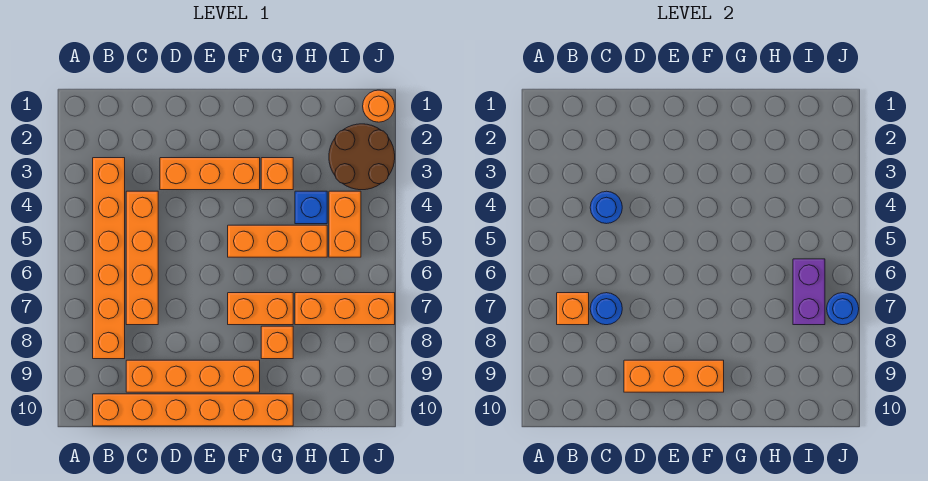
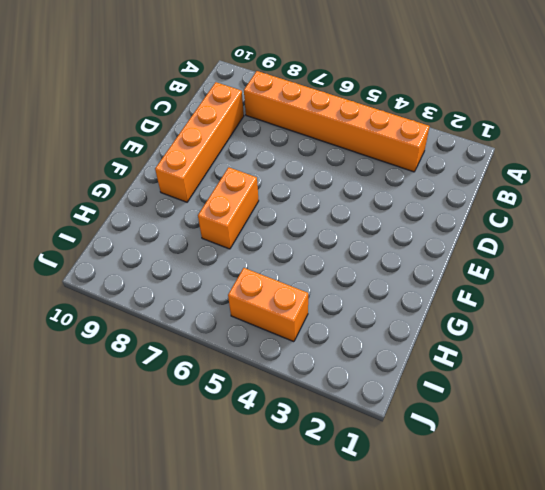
none -> orange 1x6 brick [93,394,293,426]
none -> orange 1x4 brick [126,191,158,325]
none -> orange 1x3 brick [160,158,260,190]

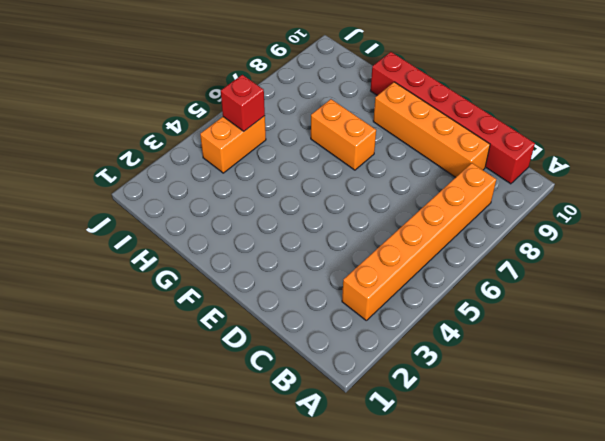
red 1x6 brick [371,52,535,184] -> orange 1x6 brick [93,394,293,426]
red 1x1 brick [221,75,265,131] -> none
none -> orange 1x4 brick [126,191,158,325]
none -> orange 1x3 brick [160,158,260,190]
none -> orange 1x3 brick [228,225,327,257]

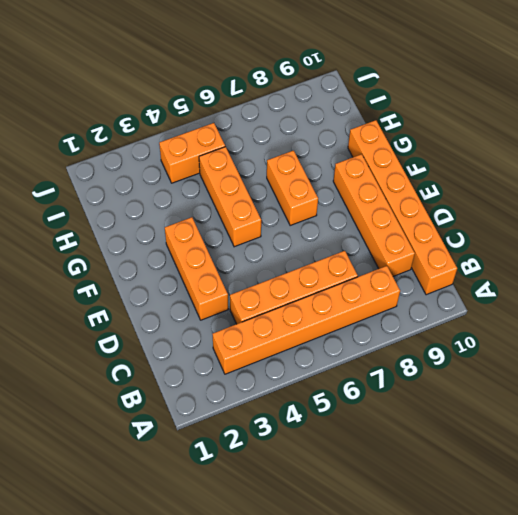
none -> orange 1x1 brick [261,158,293,190]
none -> orange 1x1 brick [261,326,293,359]
none -> blue 1x1 brick [295,191,327,224]

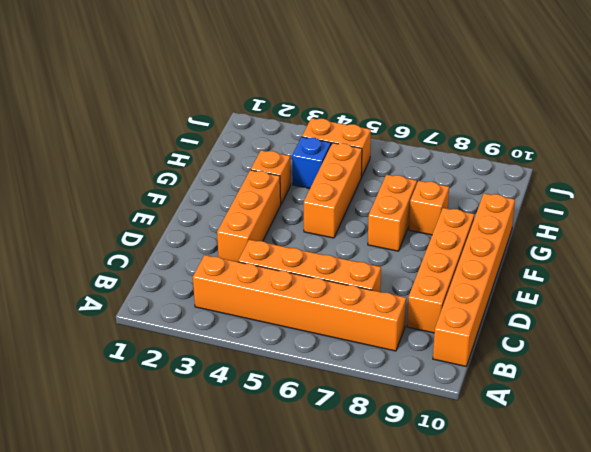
none -> orange 1x3 brick [295,293,395,325]
none -> brown 2x2 round brick [329,124,395,190]
none -> orange 1x1 round brick [363,90,395,122]

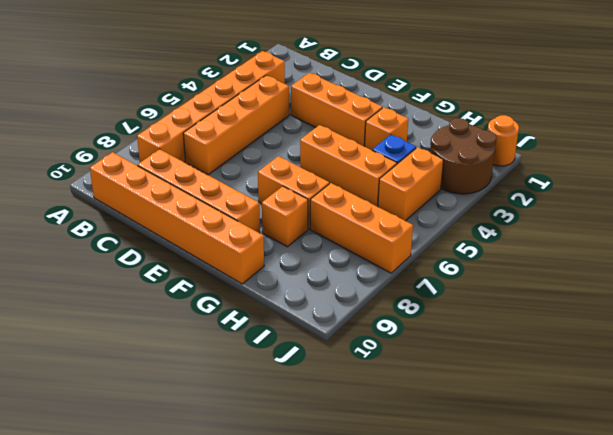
none -> orange 1x1 brick [557,293,589,325]
none -> blue 1x1 round brick [590,191,622,224]
none -> blue 1x1 round brick [590,293,622,325]

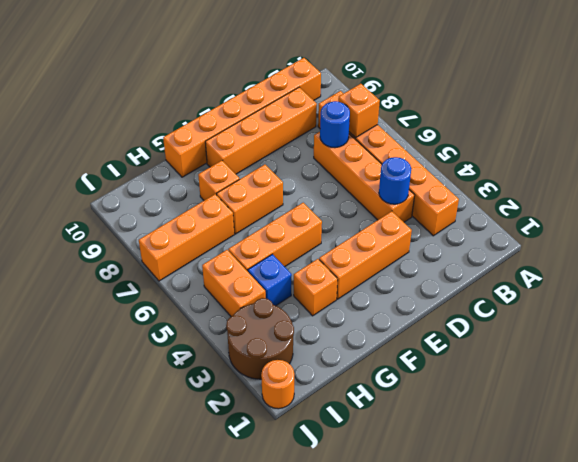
none -> orange 1x3 brick [624,360,724,392]
none -> purple 1x2 brick [793,259,825,325]
none -> blue 1x1 round brick [827,293,859,325]

